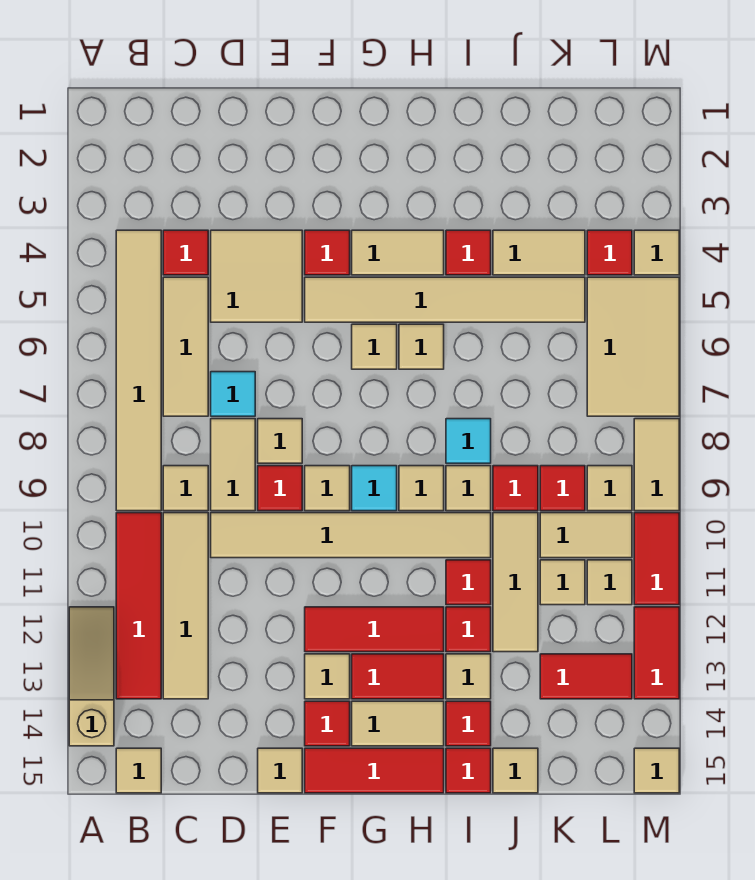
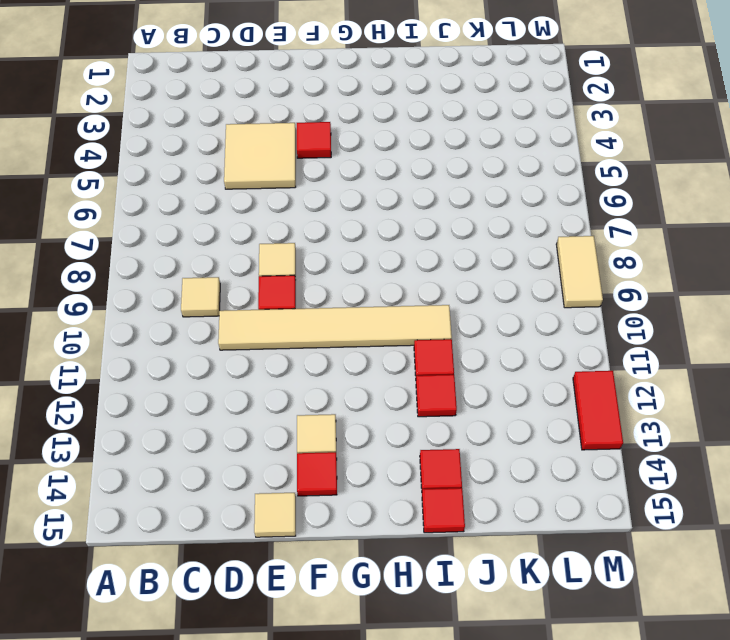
none -> tan 1x3 slope [69,607,114,746]
none -> tan 1x6 tile [116,230,161,511]
none -> red 1x4 tile [116,513,161,699]
none -> tan 1x1 tile [116,748,161,793]

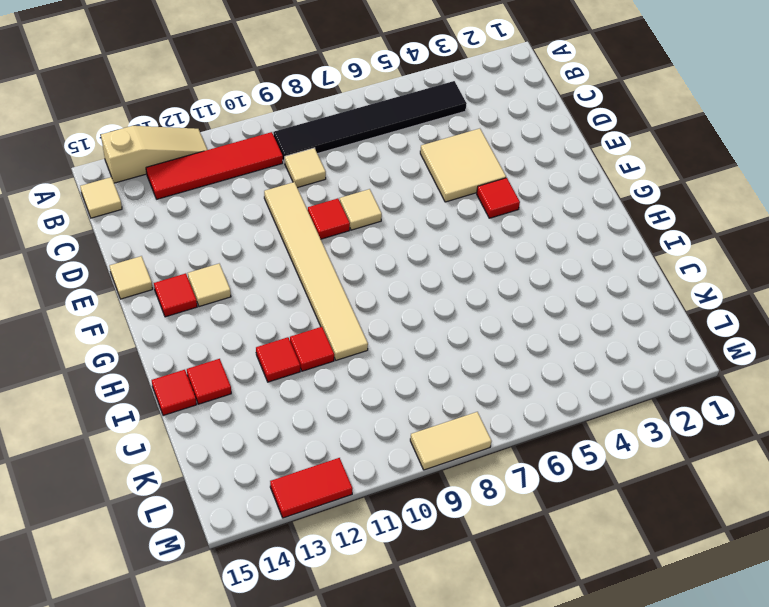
black 1x6 tile [273,81,467,163] -> tan 1x6 tile [116,230,161,511]
none -> red 1x1 tile [163,230,208,275]
none -> tan 1x3 tile [163,277,208,416]
none -> tan 1x4 tile [163,513,208,699]
none -> cyan 1x1 tile [211,372,255,416]

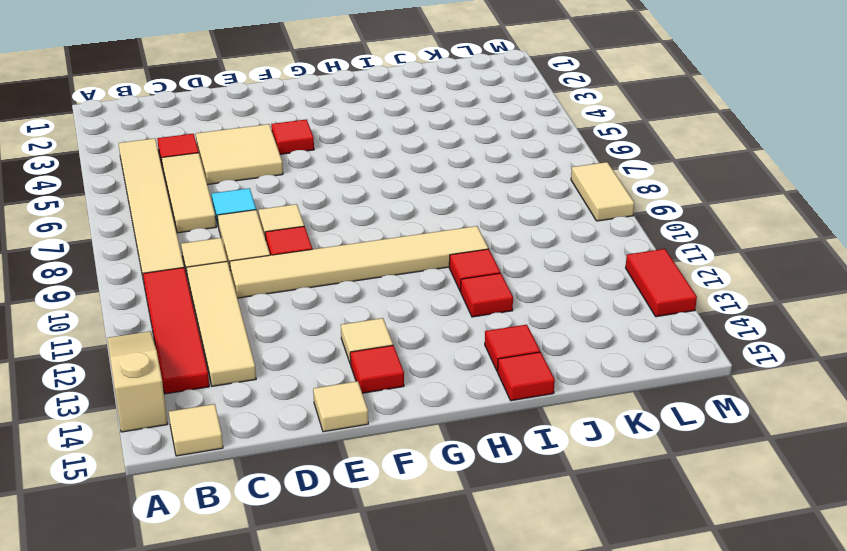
none -> tan 1x6 tile [305,277,585,322]
none -> tan 1x1 tile [305,466,350,511]
none -> red 1x3 tile [305,607,444,652]
none -> red 1x3 tile [305,748,444,793]

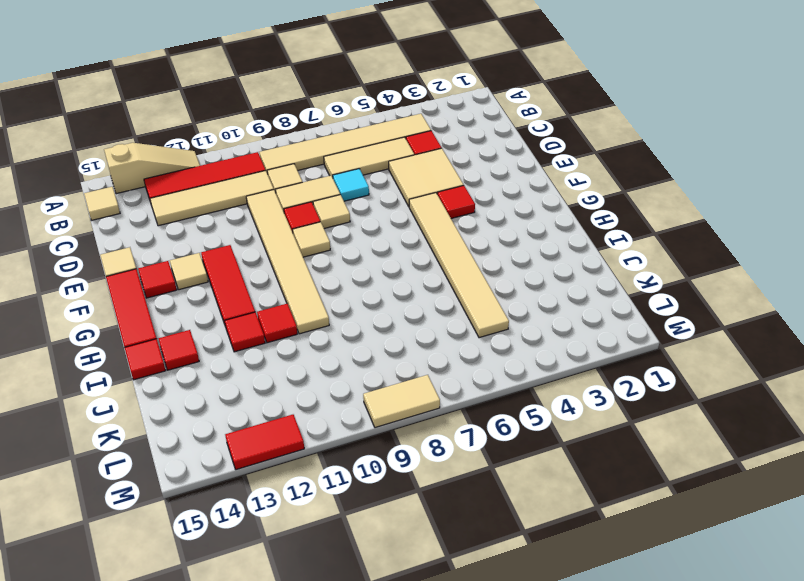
none -> tan 1x2 tile [352,230,444,275]
none -> tan 1x1 tile [352,324,397,369]
none -> cyan 1x1 tile [352,466,397,511]
none -> red 1x2 tile [352,654,444,699]

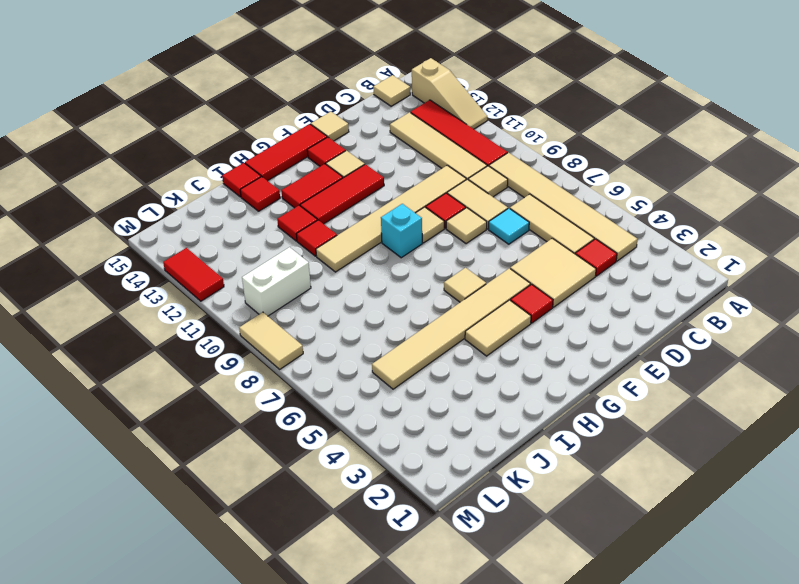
cyan 1x1 brick [381,204,422,258] -> cyan 1x1 tile [352,466,397,511]
white 1x2 brick [242,247,311,316] -> tan 1x2 tile [540,513,632,558]
none -> tan 1x2 tile [352,701,444,746]
none -> tan 1x1 tile [399,324,444,369]
none -> tan 1x1 tile [399,466,444,511]
none -> red 1x1 tile [446,230,491,275]

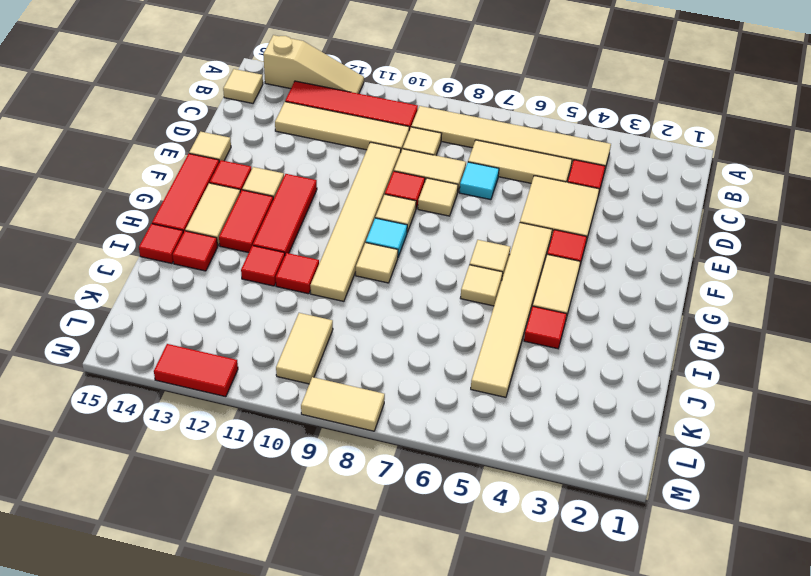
none -> cyan 1x1 tile [446,419,491,463]
none -> tan 1x1 tile [446,466,491,511]
none -> tan 1x1 tile [446,654,491,699]
none -> tan 1x2 tile [493,230,585,275]

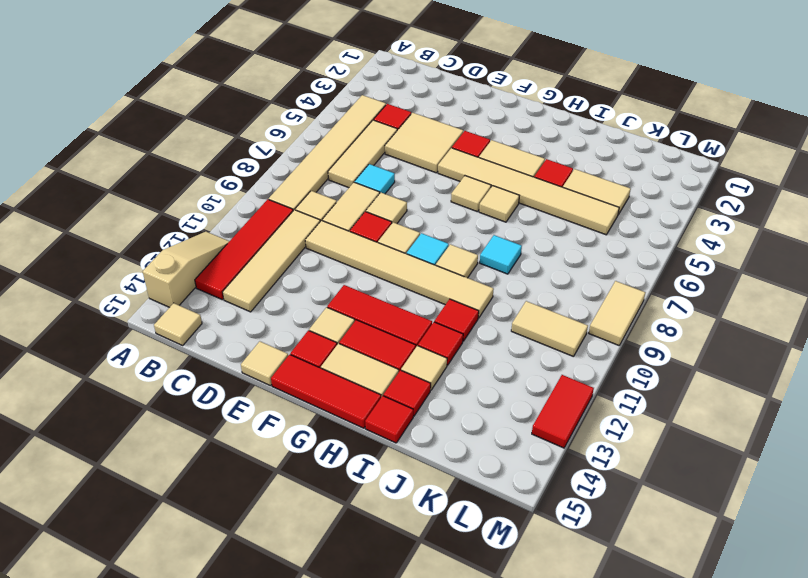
none -> tan 1x1 tile [446,466,491,511]
none -> red 1x1 tile [493,466,538,511]
none -> tan 1x3 tile [493,513,538,652]
none -> tan 1x1 tile [493,748,538,793]

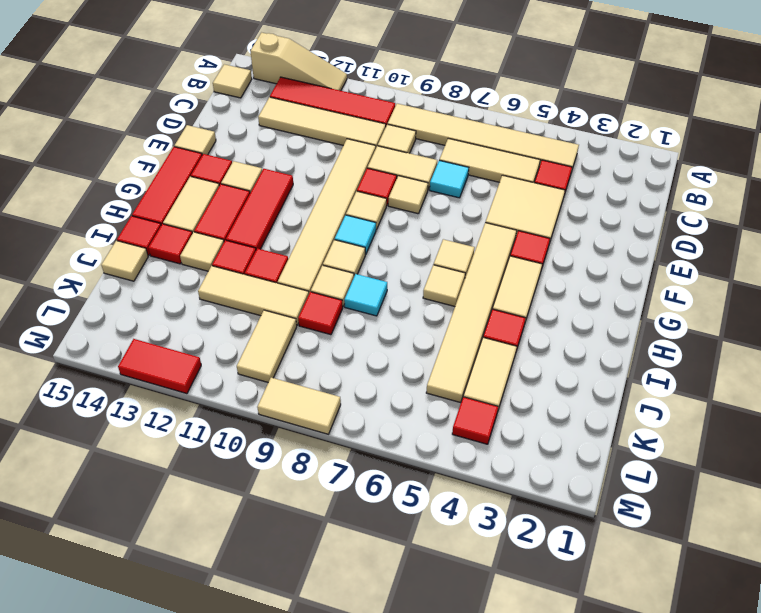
none -> red 1x1 tile [540,466,585,511]
none -> tan 1x1 tile [540,560,585,605]
none -> red 1x2 tile [540,654,632,699]
none -> tan 2x3 tile [587,277,679,416]

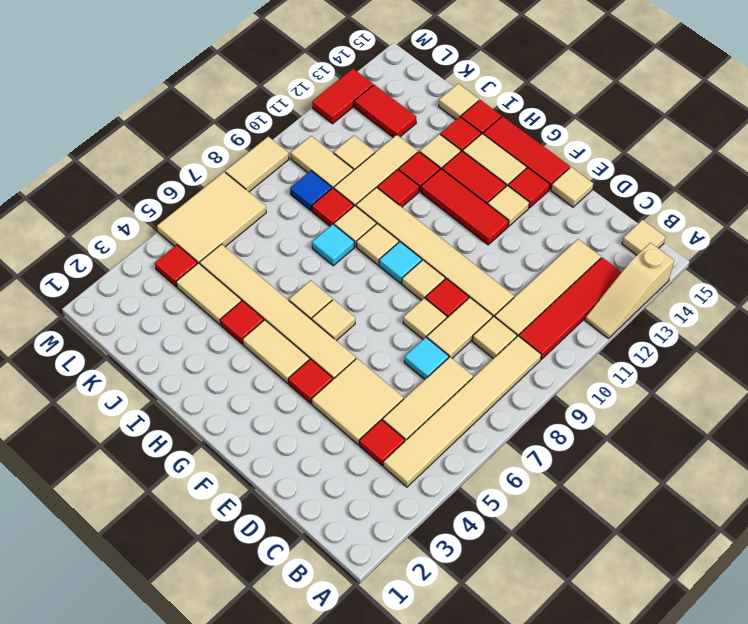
blue 1x1 tile [290,171,332,211] -> red 1x1 tile [540,466,585,511]
none -> tan 1x1 tile [587,466,632,511]
none -> tan 1x1 tile [587,560,632,605]
none -> tan 1x1 tile [634,230,679,275]
none -> red 1x2 tile [634,513,679,605]

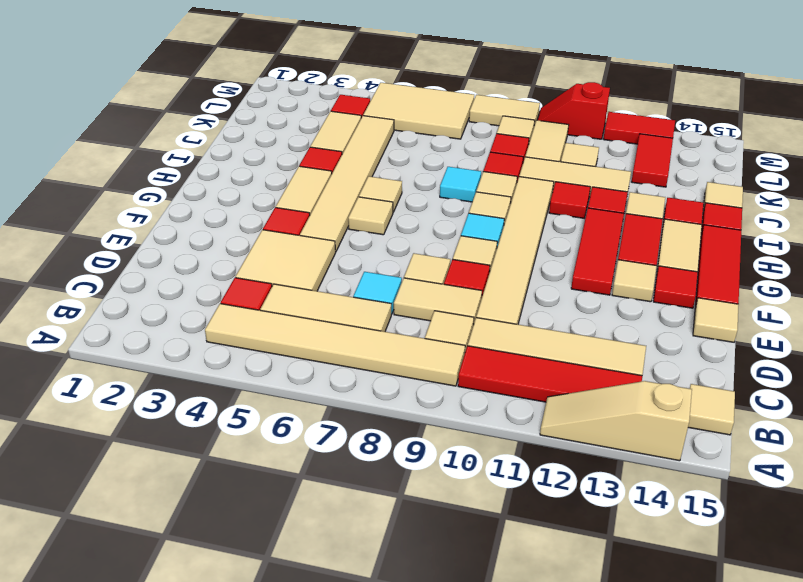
red 1x2 slope [537,82,610,139] -> red 1x2 tile [634,513,679,605]
none -> tan 1x1 tile [587,560,632,605]
none -> tan 1x1 tile [634,230,679,275]
none -> tan 1x1 tile [634,748,679,793]

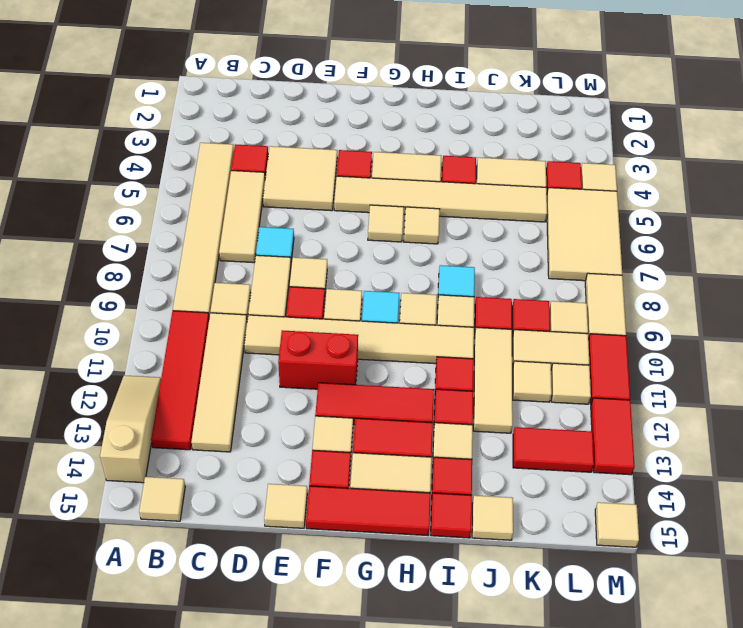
red 1x2 brick [278,330,358,389] -> none

